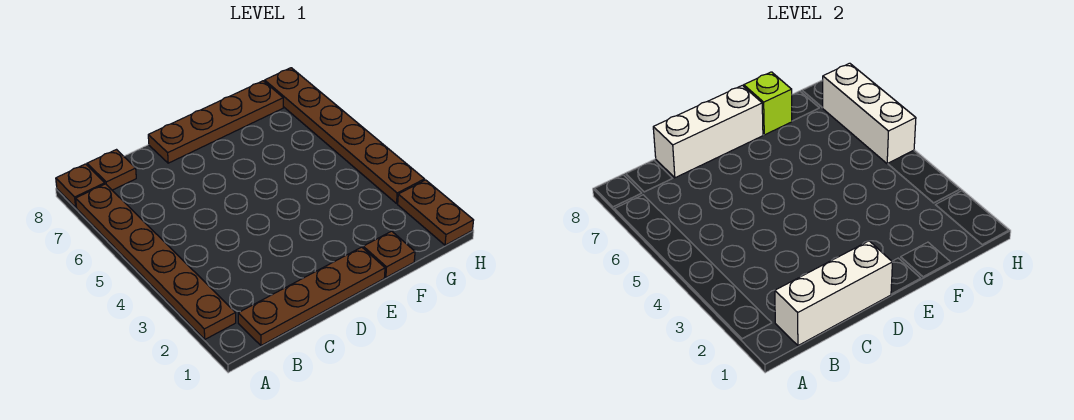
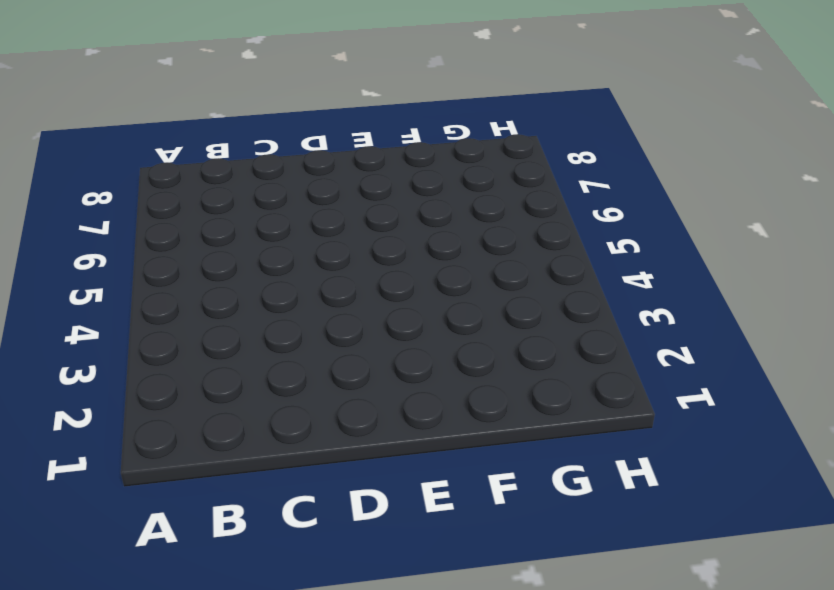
none -> brown 1x6 plate [76,184,236,339]
none -> brown 1x1 plate [56,164,105,207]
none -> brown 1x4 plate [238,247,385,346]

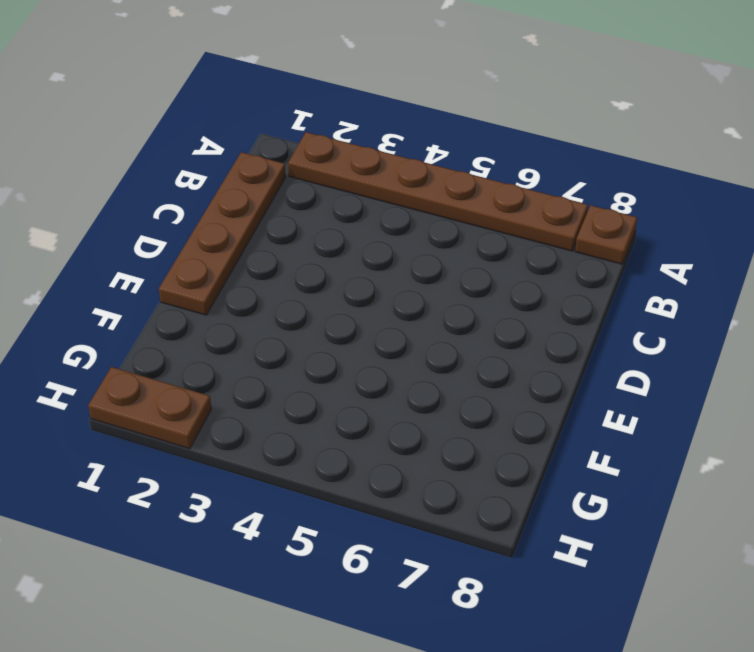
none -> brown 1x1 plate [87,150,136,190]
none -> brown 1x4 plate [148,81,283,163]
none -> brown 1x1 plate [363,231,415,277]

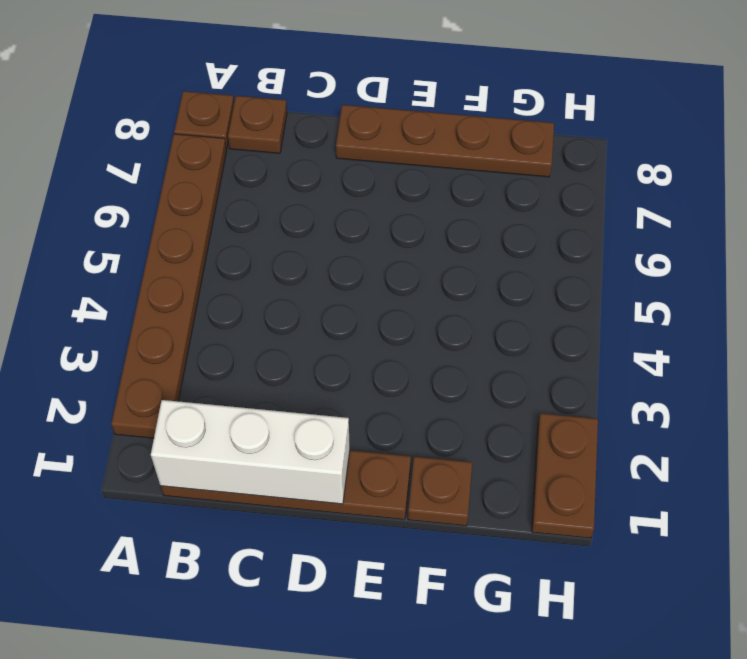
none -> brown 1x6 plate [265,68,424,203]
none -> white 1x3 brick [653,85,763,178]
none -> lime 1x1 brick [744,72,792,135]

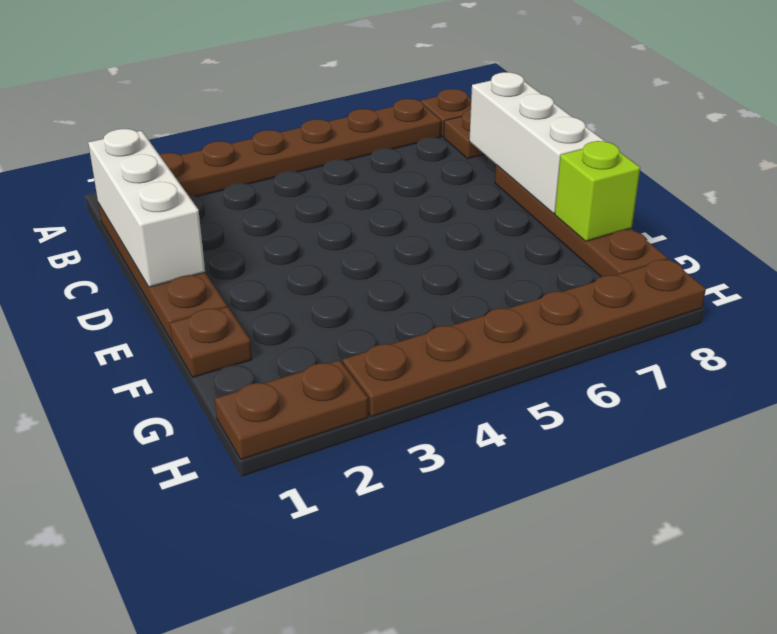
none -> white 1x3 brick [823,63,916,164]

